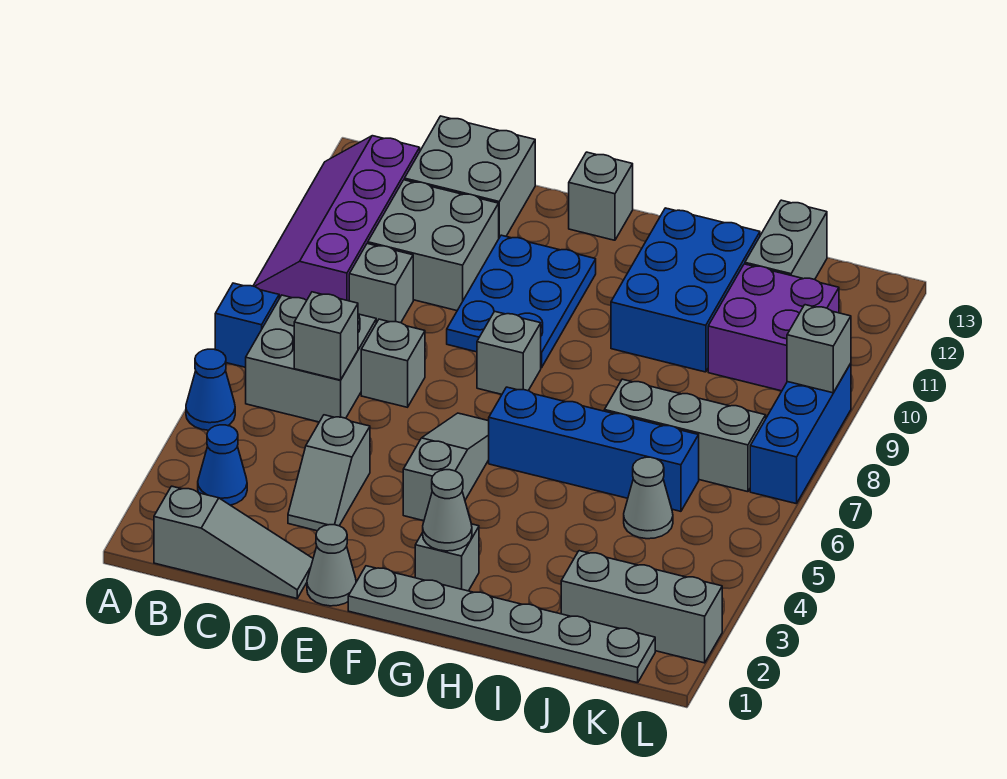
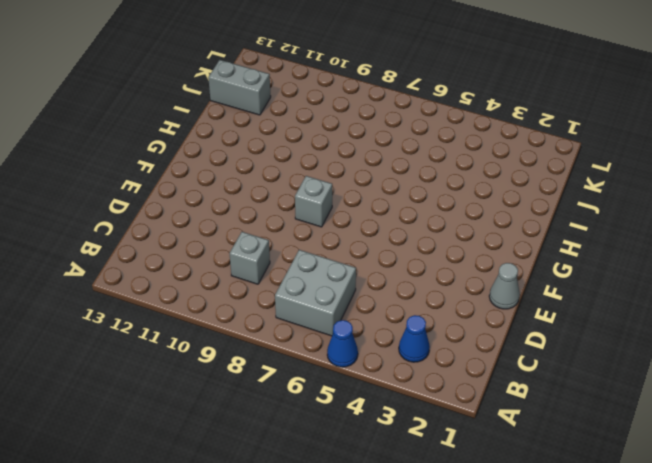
none -> blue 1x1 brick [215,283,279,367]
none -> purple 2x4 slope [253,136,420,301]
none -> grey 1x3 slope [154,486,313,598]

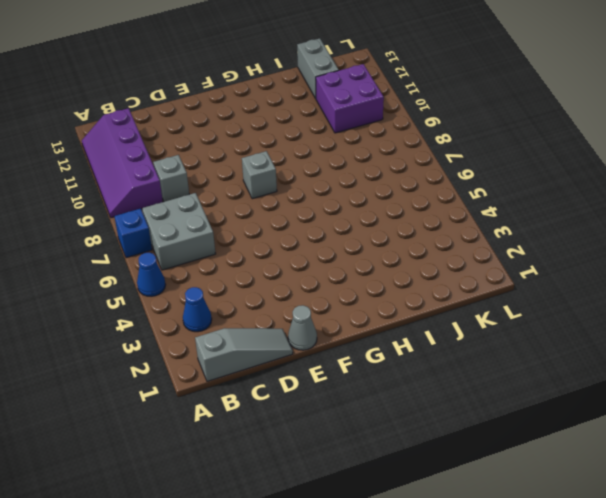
none -> grey 2x2 brick [368,180,499,310]
none -> grey 2x2 brick [404,116,535,237]
none -> grey 1x2 slope [288,415,370,531]

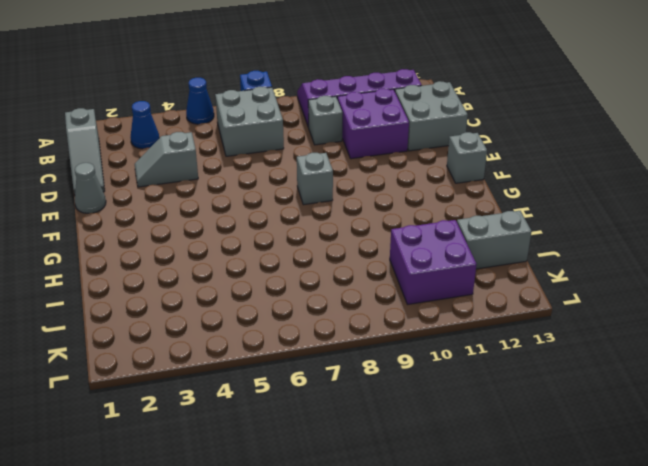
purple 2x2 brick [337,89,409,159] -> grey 2x2 brick [368,180,499,310]
none -> grey 1x1 brick [361,319,425,407]
none -> blue 2x3 plate [447,235,596,368]
none -> grey 1x6 plate [348,566,655,683]

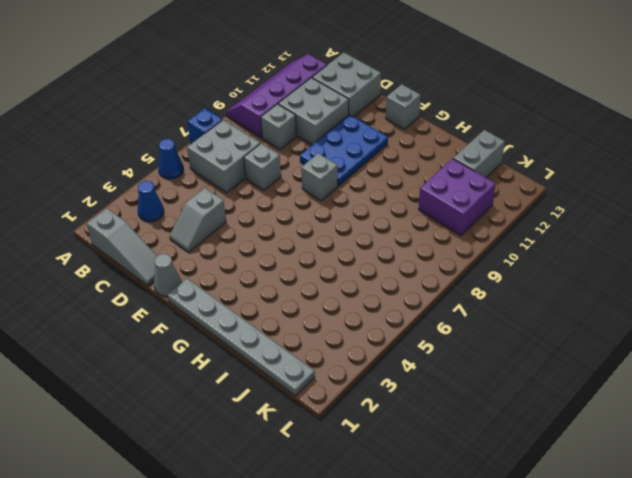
none -> grey 1x3 slope [403,413,489,521]
none -> grey 1x1 brick [415,524,479,591]
none -> blue 1x4 brick [489,387,699,511]

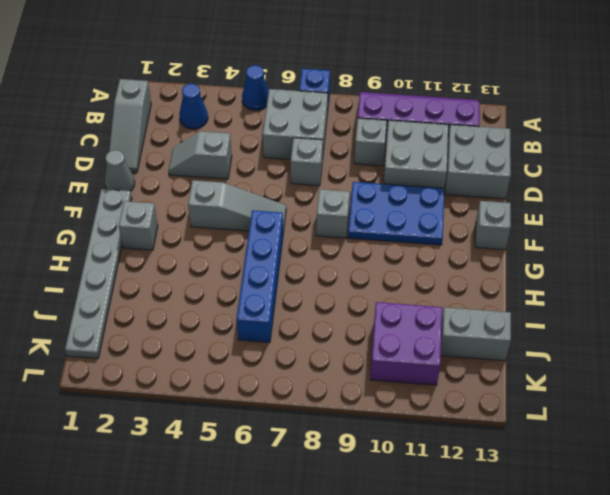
none -> blue 2x3 brick [611,208,760,372]
none -> grey 1x3 brick [604,379,766,492]
none -> grey 1x3 brick [561,551,722,663]

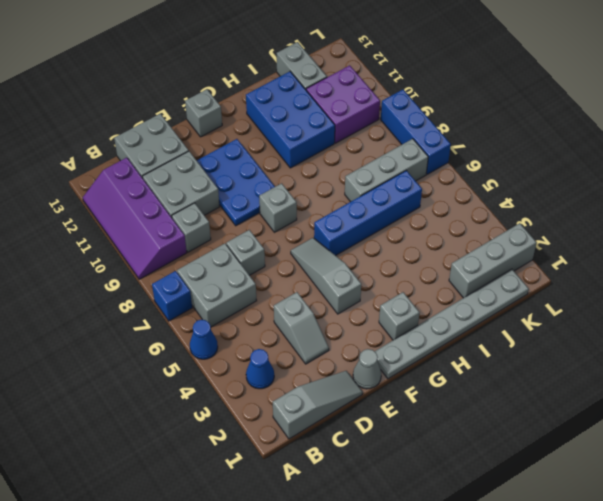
none -> grey 1x1 cone [624,457,673,539]
none -> grey 1x1 brick [294,292,358,380]
none -> grey 1x1 cone [423,470,472,551]

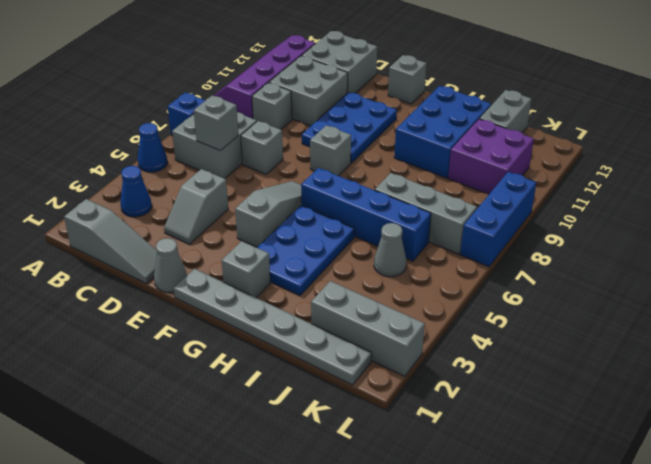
blue 2x3 plate [257,205,355,295] -> none
none -> grey 1x1 cone [423,470,472,551]
none -> grey 1x1 brick [787,305,851,393]

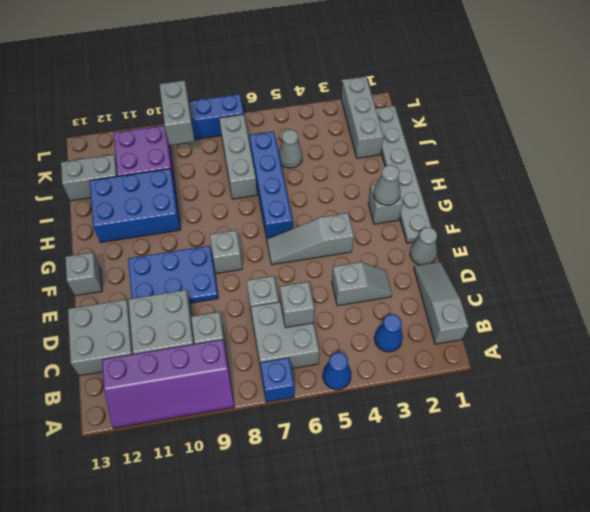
grey 1x2 brick [159,80,194,145] -> grey 1x1 brick [787,305,851,393]

